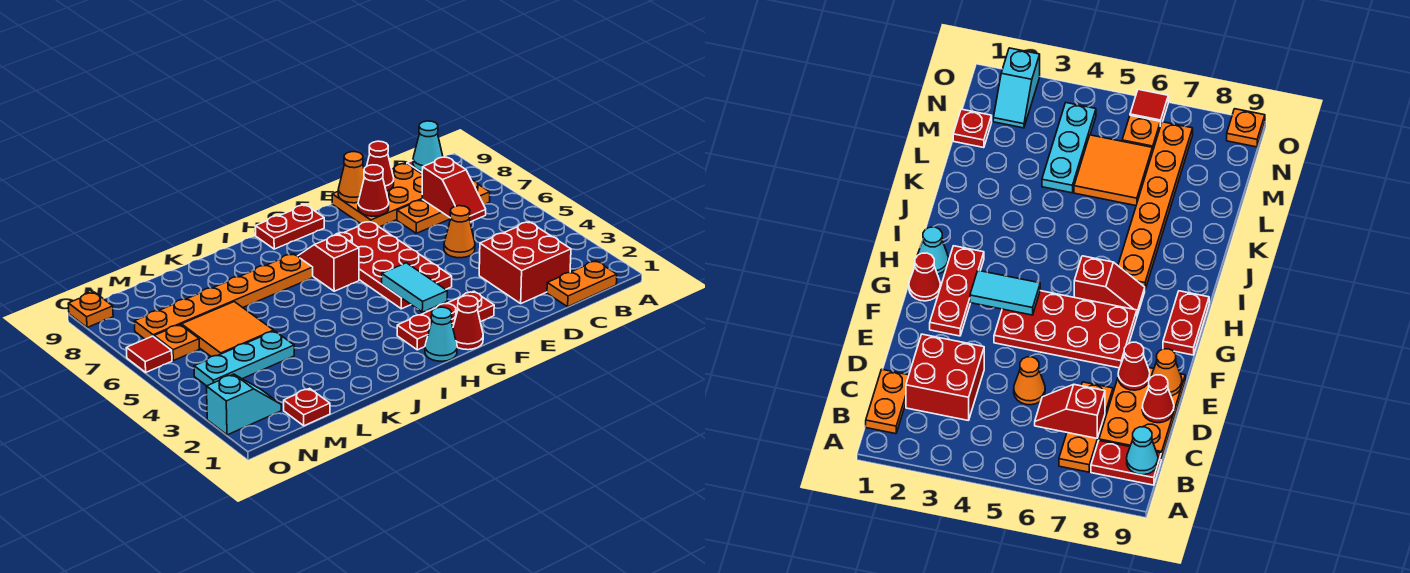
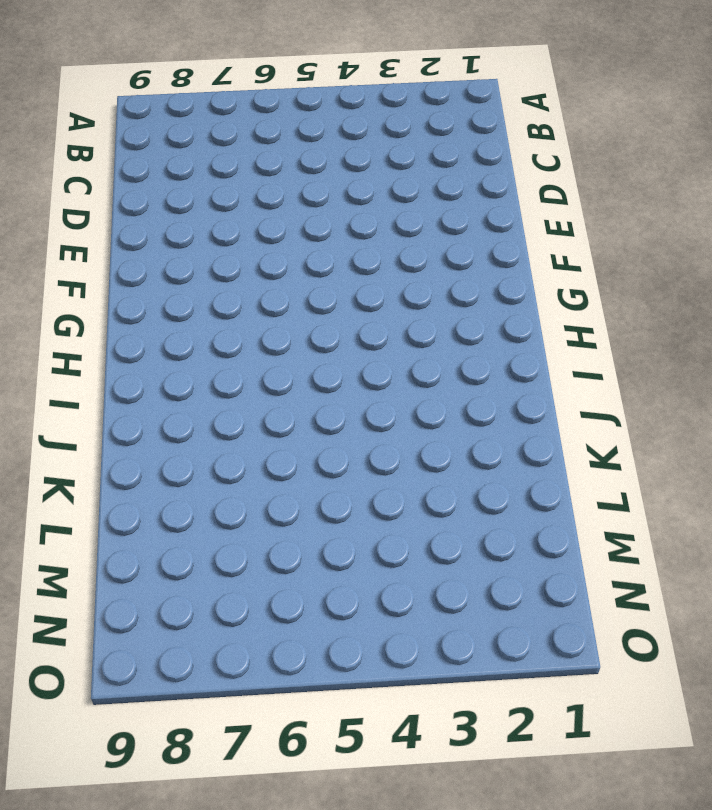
none -> orange 1x2 plate [547,261,617,307]
none -> orange 1x3 plate [397,180,490,233]
none -> red 1x2 plate [1091,441,1161,485]

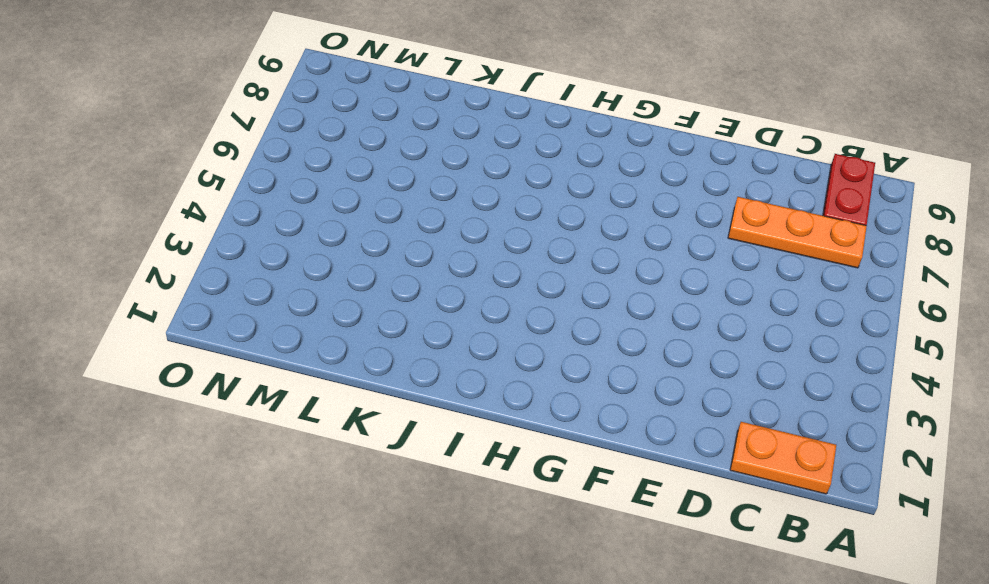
none -> red 2x2 brick [479,222,571,303]
none -> orange 2x3 plate [332,163,422,227]
none -> orange 1x1 cone [444,206,475,258]

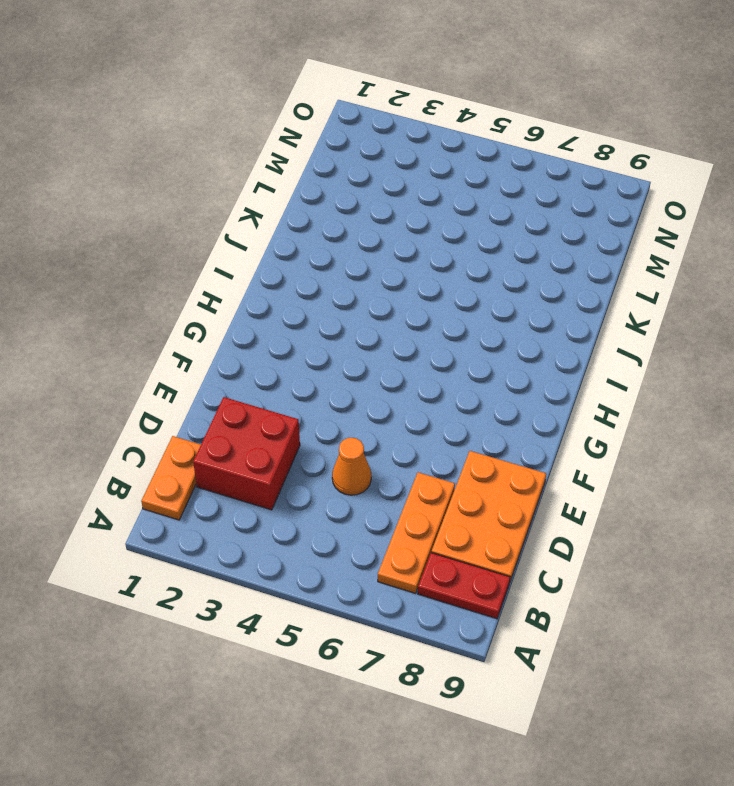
none -> red 1x3 plate [397,291,494,350]
none -> red 2x4 plate [335,221,452,309]
none -> red 1x1 cone [453,296,483,350]

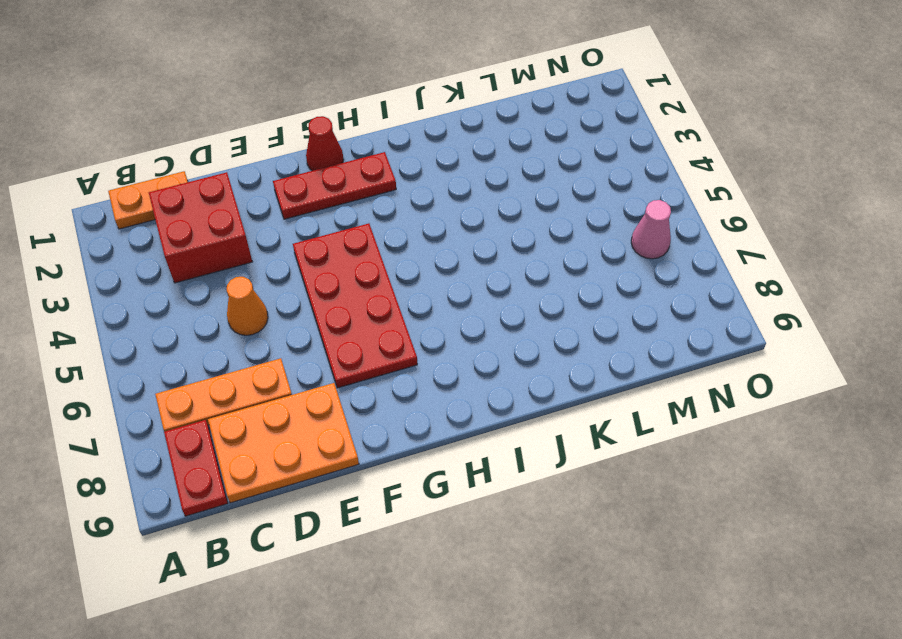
pink 1x1 cone [631,200,671,259] -> orange 1x1 plate [154,325,199,361]
none -> red 1x2 plate [255,205,324,249]
none -> cyan 1x1 cone [425,307,457,361]
none -> red 1x2 slope [298,234,359,291]

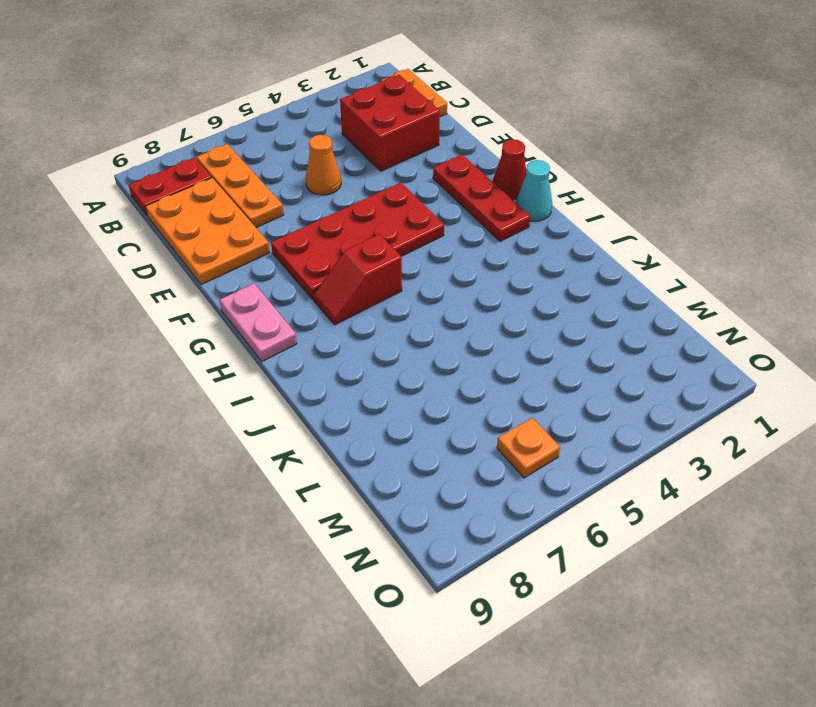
pink 1x2 plate [220,284,297,361] -> red 1x2 plate [255,205,324,249]
none -> orange 1x6 plate [134,254,313,339]
none -> cyan 1x3 plate [194,331,294,386]
none -> orange 2x2 tile [182,302,274,357]

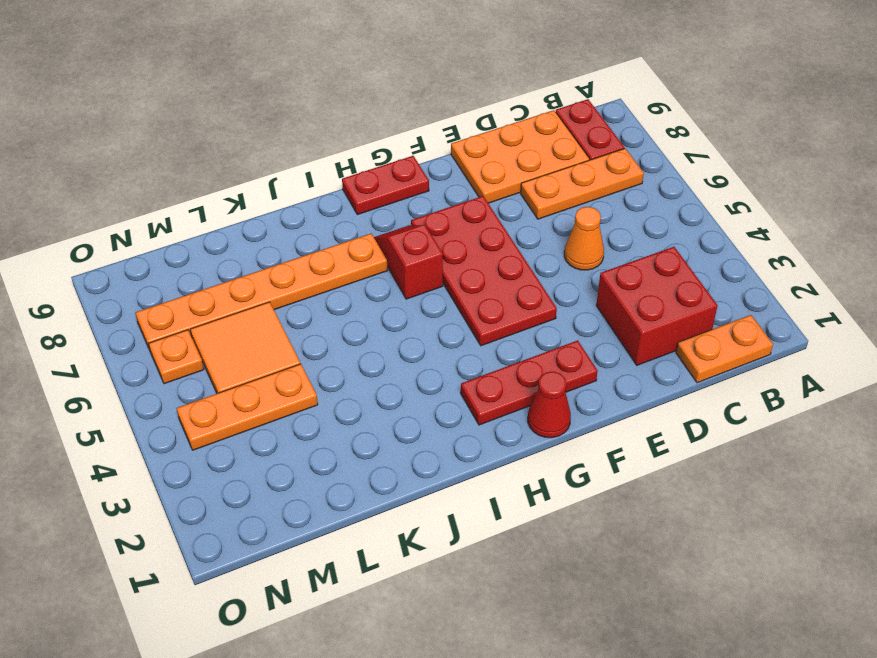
orange 1x3 plate [176,364,318,450] -> cyan 1x3 plate [194,331,294,386]
none -> cyan 1x1 cone [425,307,457,361]
none -> red 1x1 plate [284,388,330,426]
none -> cyan 1x2 slope [206,374,281,435]

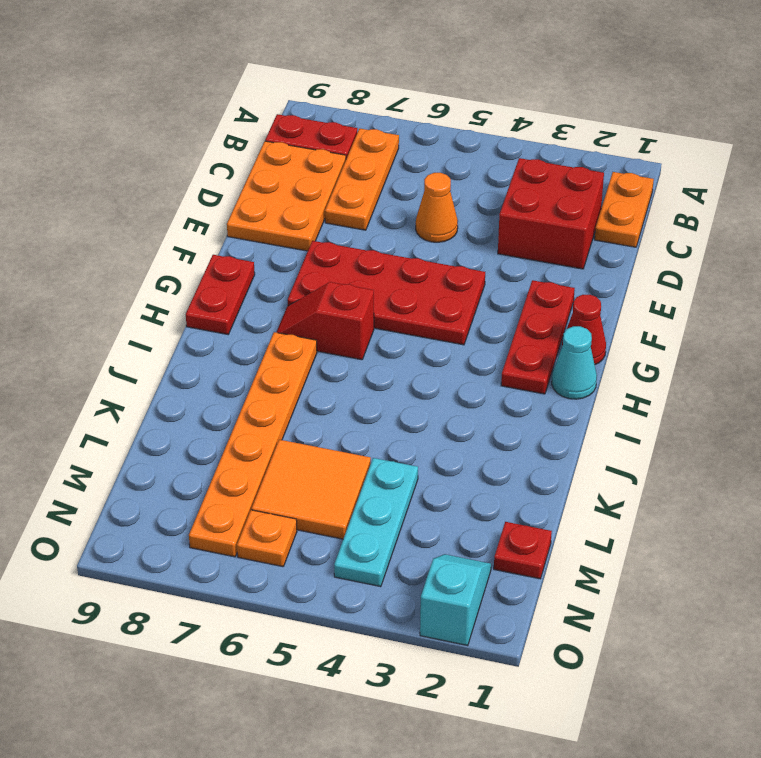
none -> red 1x1 tile [126,336,172,372]
none -> orange 1x1 plate [68,292,113,328]
none -> cyan 1x1 cone [413,121,443,171]

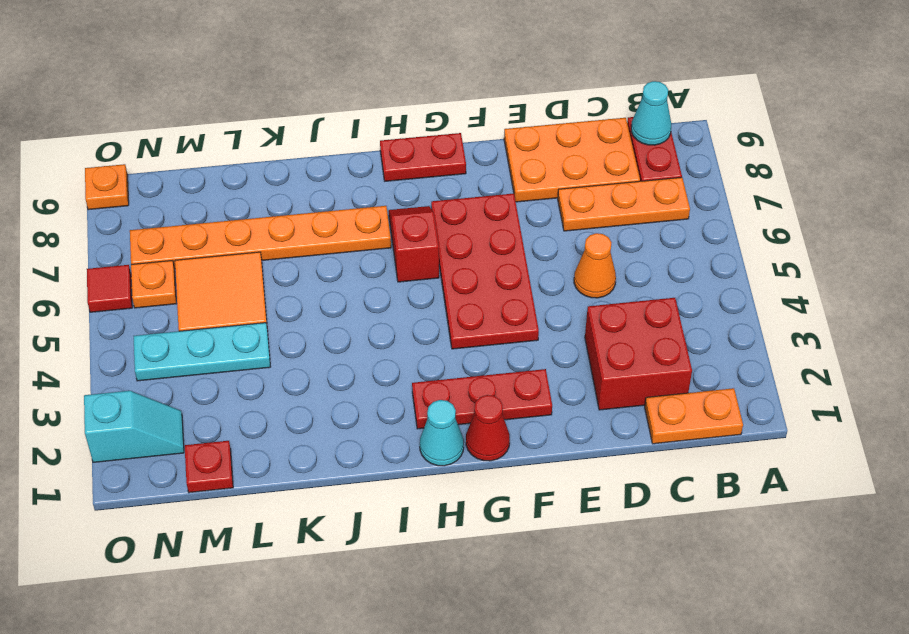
none -> red 1x2 slope [422,157,486,222]
none -> red 1x1 cone [367,141,394,191]
none -> red 1x1 cone [358,165,389,216]

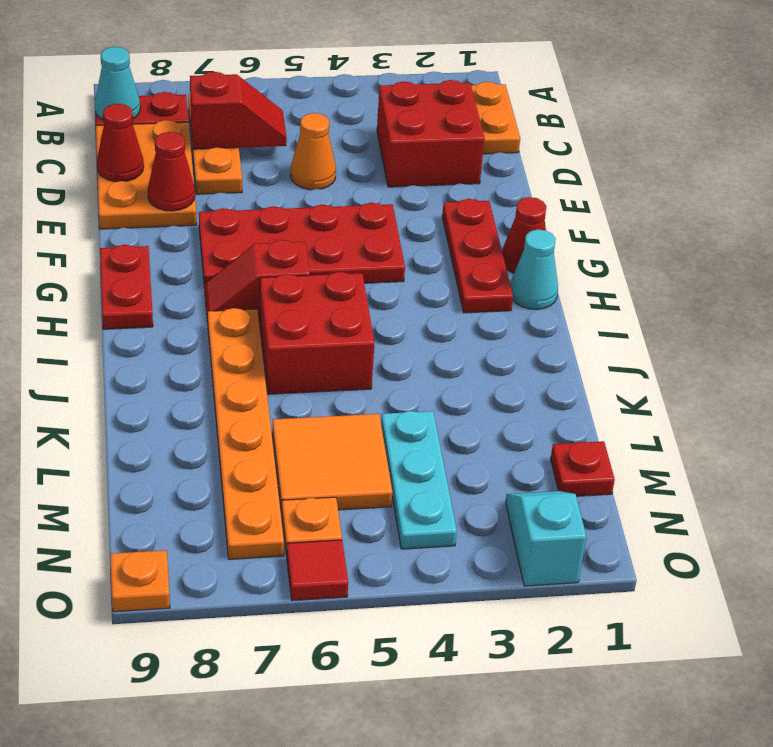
red 2x2 brick [260,272,374,394] -> none
none -> orange 1x1 cone [338,152,364,203]
none -> cyan 1x2 tile [382,263,447,312]

